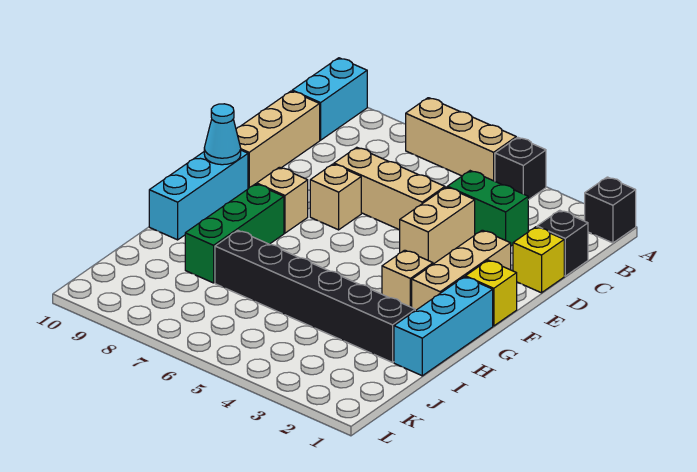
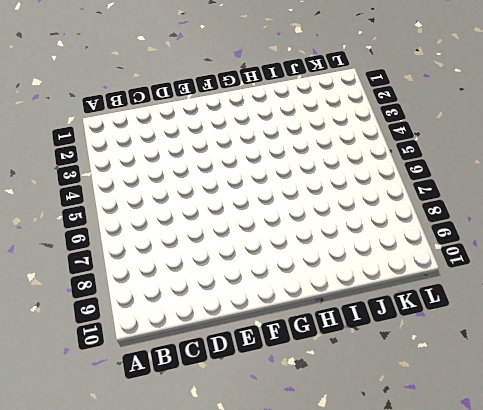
none -> black 1x1 brick [585,177,636,243]
none -> black 1x1 brick [495,137,546,200]
none -> tan 1x3 brick [406,98,516,181]

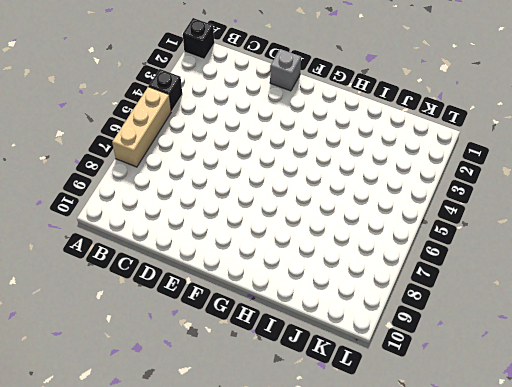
grey 1x1 brick [270,49,301,91] -> none
none -> cyan 1x2 brick [292,58,367,140]
none -> black 1x1 brick [537,210,588,276]
none -> green 1x2 brick [447,171,528,246]

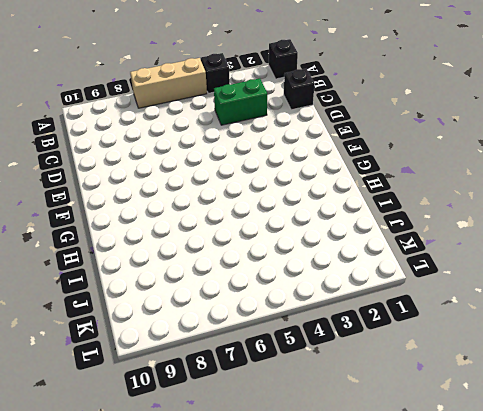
none -> cyan 1x2 brick [292,58,367,140]
none -> tan 1x3 brick [236,91,320,189]
none -> yellow 1x1 brick [513,227,564,293]

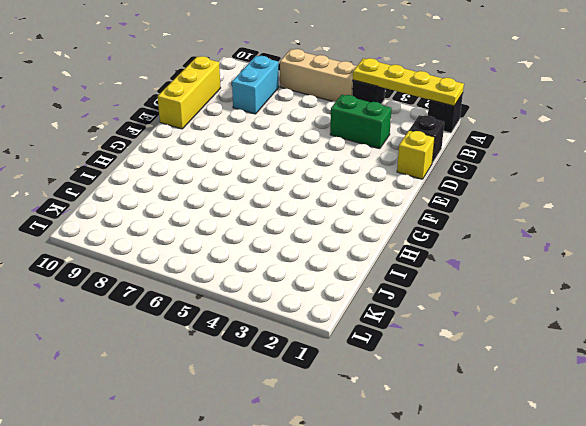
yellow 1x4 plate [353,58,464,106] -> none
cyan 1x2 brick [232,56,279,114] -> cyan 1x2 brick moved to [292,58,367,140]
yellow 1x3 brick [158,56,220,129] -> tan 1x3 brick [236,91,320,189]
none -> tan 1x2 brick [400,187,475,264]
none -> tan 1x3 brick [334,147,445,230]
none -> tan 1x3 brick [412,230,511,311]

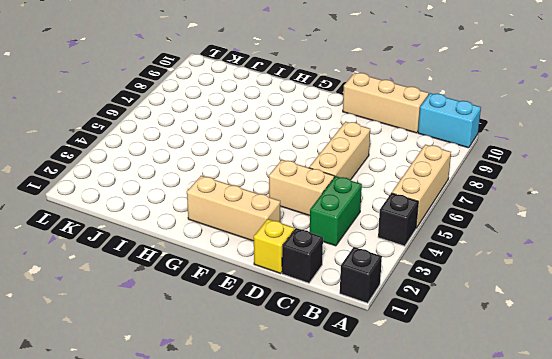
none -> tan 1x1 brick [310,164,361,230]
none -> yellow 1x1 brick [465,260,517,326]
none -> tan 1x1 brick [257,167,308,233]

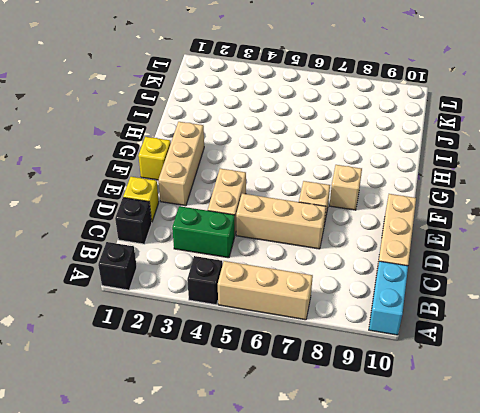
none -> cyan 1x3 brick [149,150,248,240]
none -> cyan 1x3 brick [394,277,493,376]
none -> tan 1x1 brick [382,250,433,307]

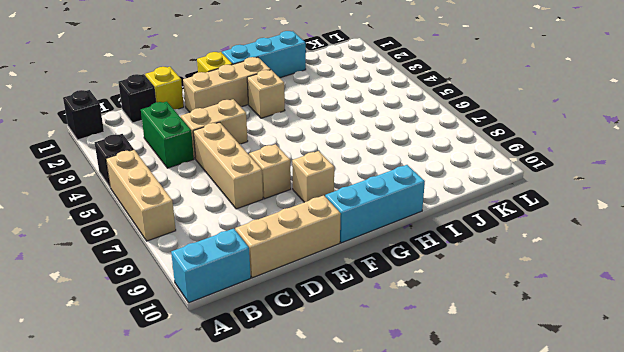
none -> green 1x3 brick [185,184,284,283]
none -> black 1x6 brick [215,230,415,362]
none -> cyan 1x1 cone [204,104,241,165]

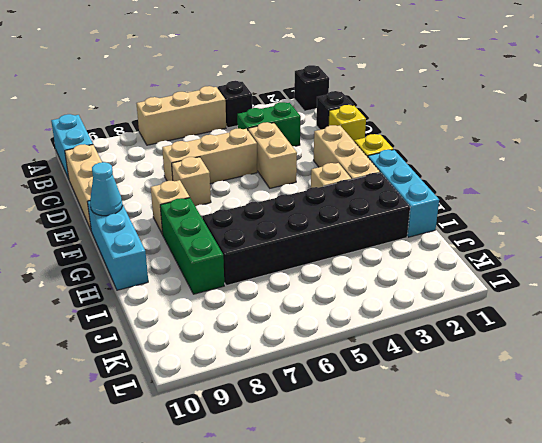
black 2x6 brick [202,173,410,286] -> black 1x6 brick [215,230,415,362]

